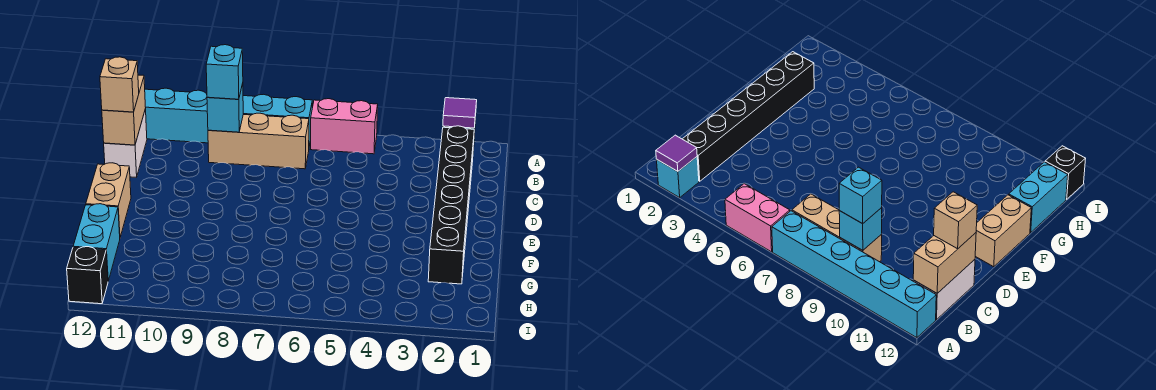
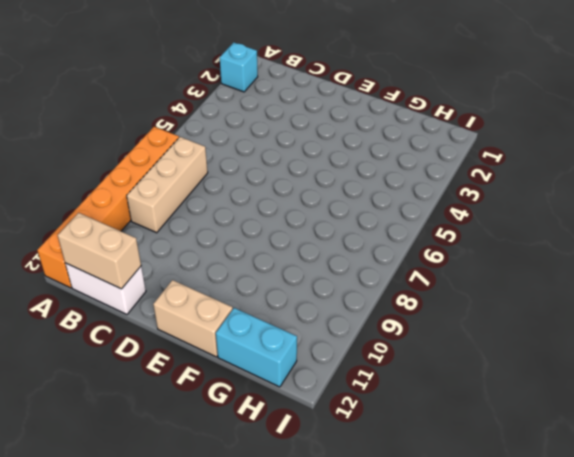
orange 1x6 brick [37,127,179,288] -> cyan 1x6 brick [145,88,312,146]
none -> pink 1x2 brick [311,99,378,154]
none -> black 1x6 brick [428,126,474,284]
none -> black 1x1 brick [67,247,108,304]

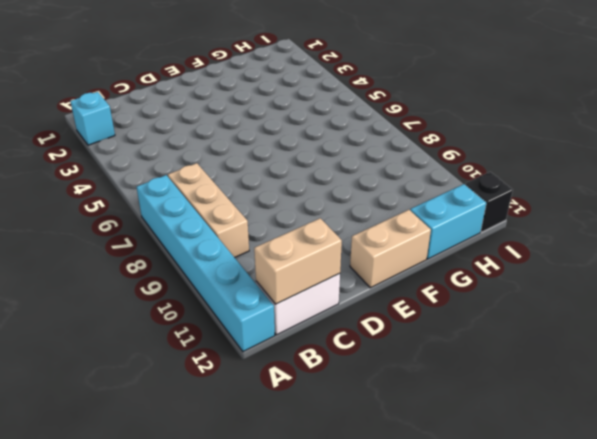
none -> pink 1x2 brick [311,99,378,154]
none -> black 1x6 brick [428,126,474,284]
none -> purple 1x1 tile [443,98,477,128]

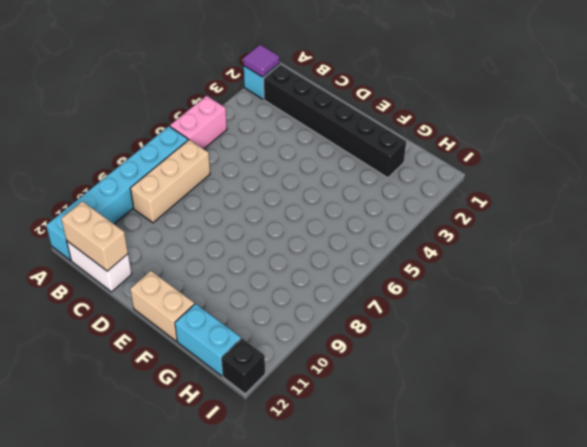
none -> cyan 1x1 brick [207,83,243,132]
none -> cyan 1x1 brick [206,45,243,99]
none -> tan 1x1 brick [100,57,139,112]

